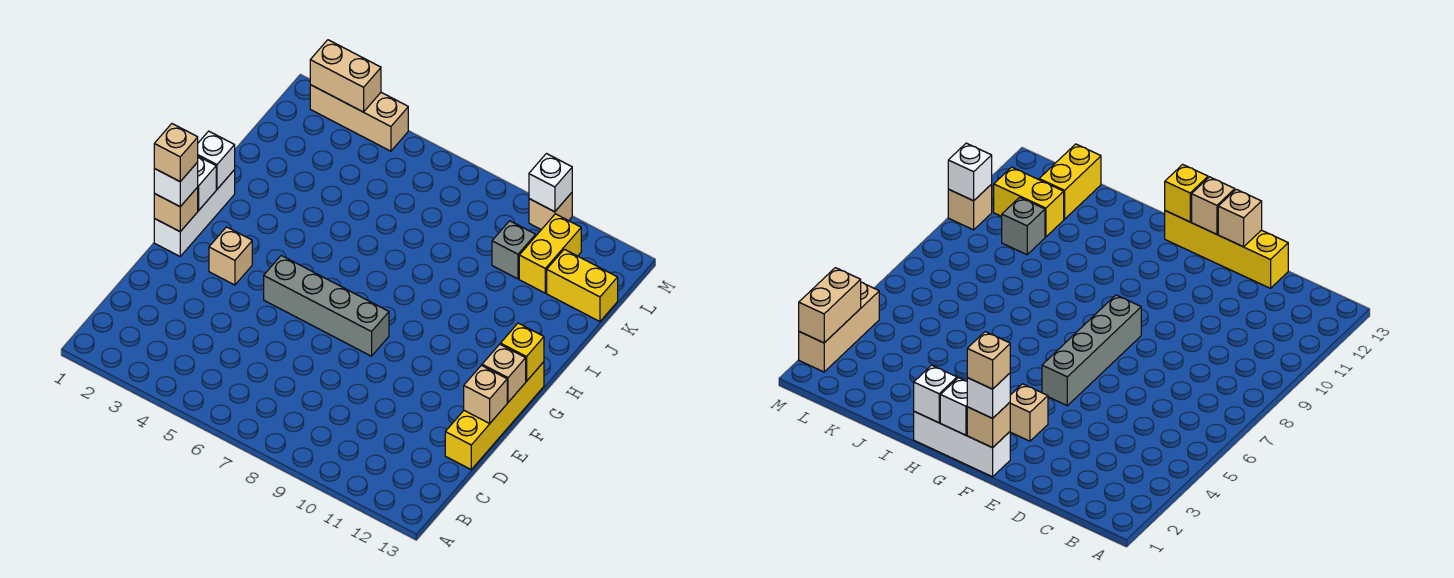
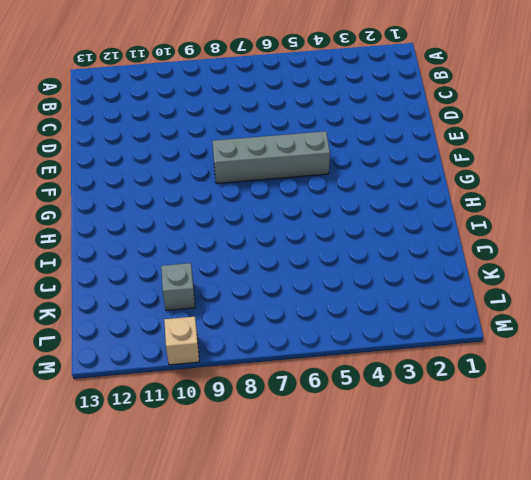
none -> yellow 1x4 brick [445,362,544,469]
none -> white 1x3 brick [154,170,235,256]
none -> tan 1x1 brick [209,227,252,285]

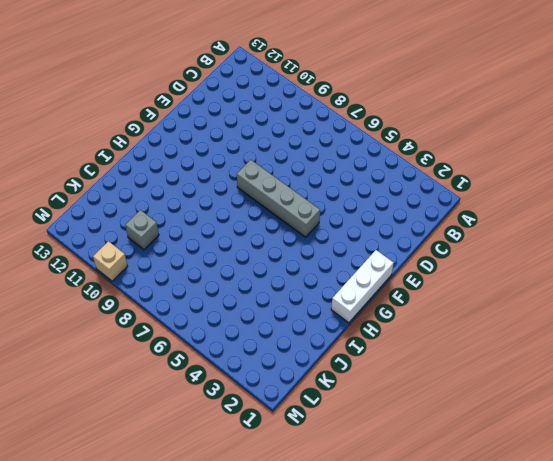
none -> yellow 1x4 brick [445,362,544,469]
none -> tan 1x1 brick [209,227,252,285]
none -> yellow 1x2 brick [519,214,581,293]

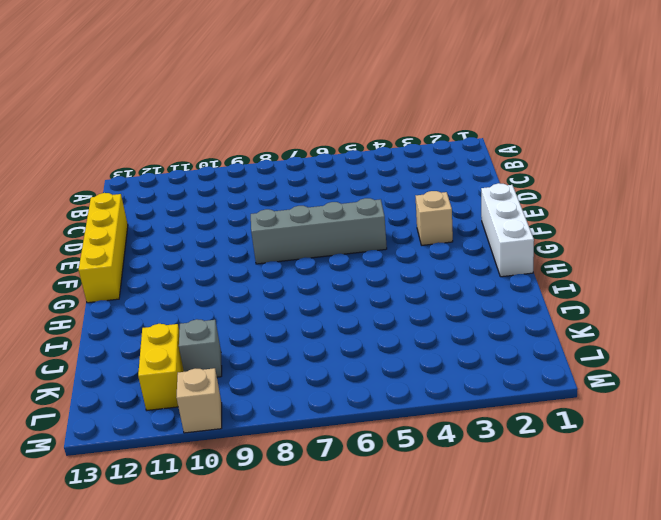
none -> yellow 1x2 brick [547,249,618,322]
none -> tan 1x3 brick [310,85,408,151]
none -> tan 1x1 brick [464,365,507,423]

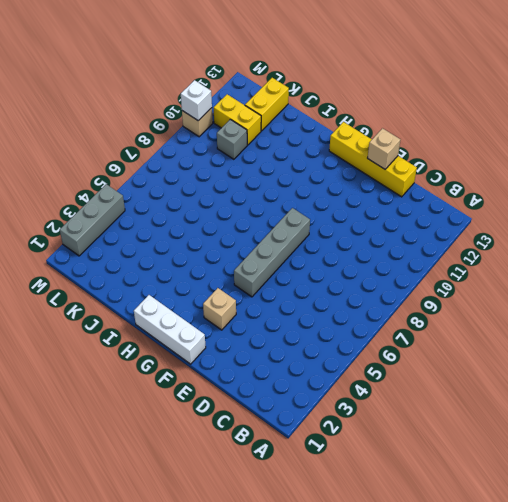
grey 1x3 brick [60,184,125,256] -> tan 1x3 brick [310,85,408,151]
none -> tan 1x1 brick [154,187,198,232]
none -> tan 1x1 brick [482,344,526,402]
none -> white 1x1 brick [198,157,216,210]

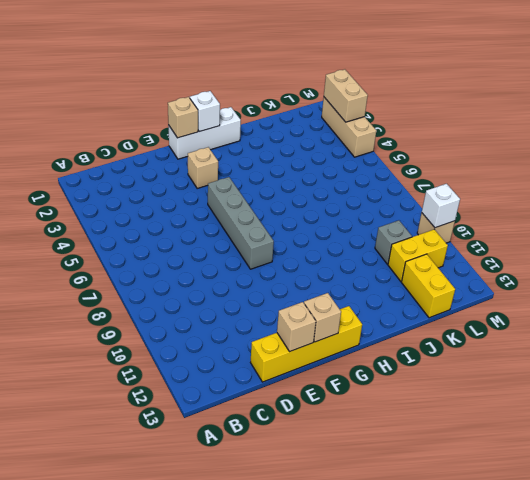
none -> yellow 1x1 brick [500,323,544,381]
none -> white 1x1 brick [198,131,235,189]
none -> white 1x1 brick [154,162,198,207]

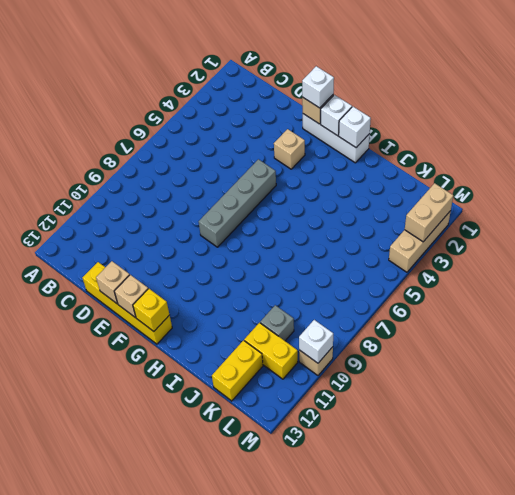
none -> tan 1x1 brick [154,124,198,181]

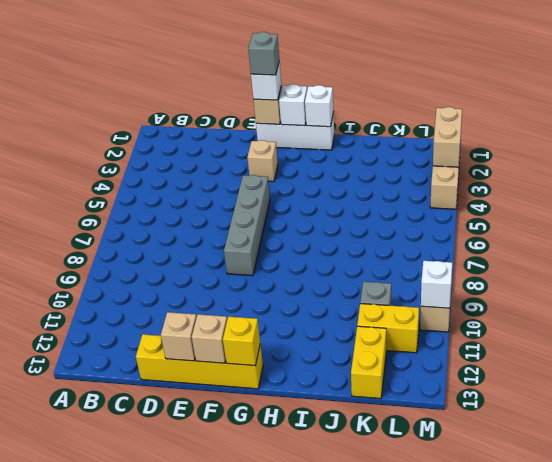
grey 1x1 brick [248,32,279,75] -> tan 1x1 brick [154,124,198,181]

